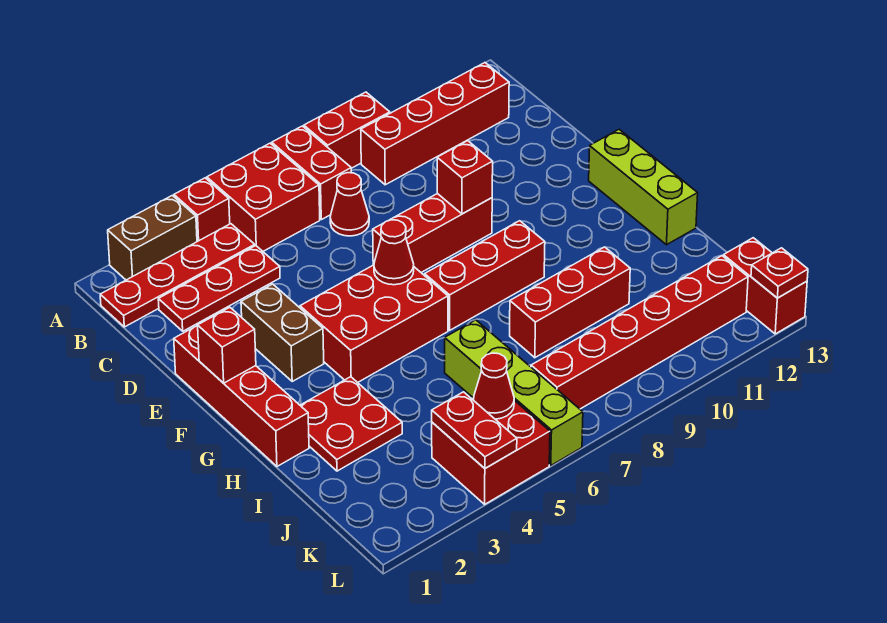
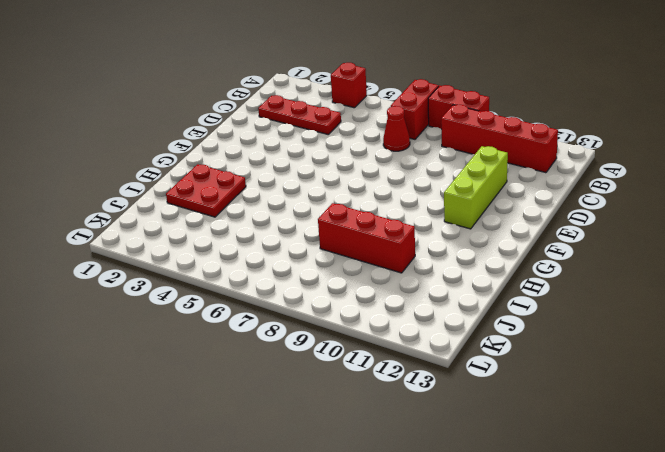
lime 1x3 brick [444,146,508,229] -> lime 1x3 brick moved to [589,129,698,245]
none -> brown 1x2 brick [108,195,197,280]
none -> red 2x2 brick [207,143,320,251]
none -> red 1x4 plate [100,224,255,327]

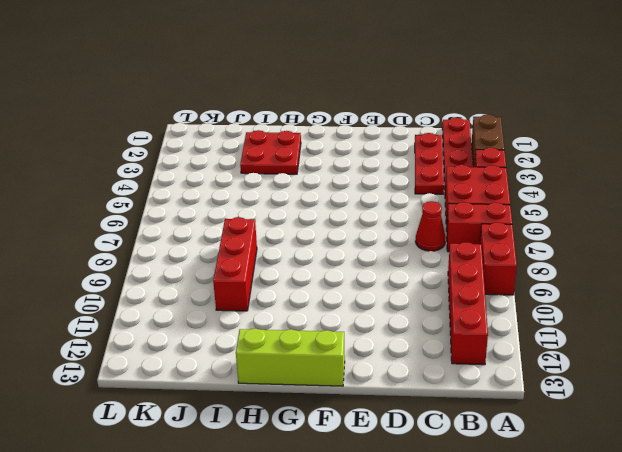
none -> red 1x4 brick [174,325,309,466]
none -> brown 1x2 brick [241,284,324,381]
none -> red 1x3 brick [373,193,492,272]

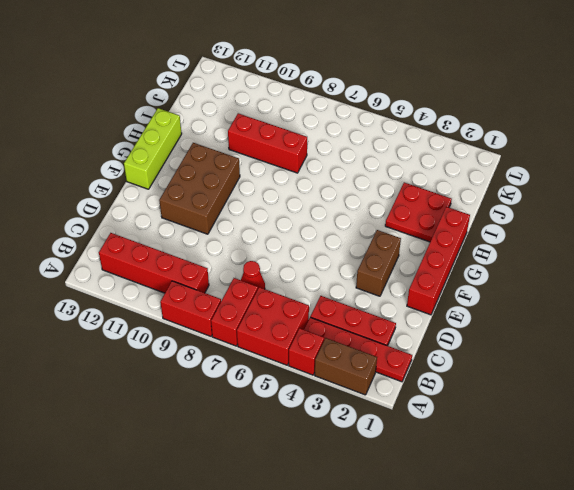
brown 2x3 brick [159,143,240,234] -> none
none -> red 1x3 brick [373,193,492,272]
none -> red 2x3 brick [300,265,448,383]
none -> red 1x3 brick [425,221,545,330]

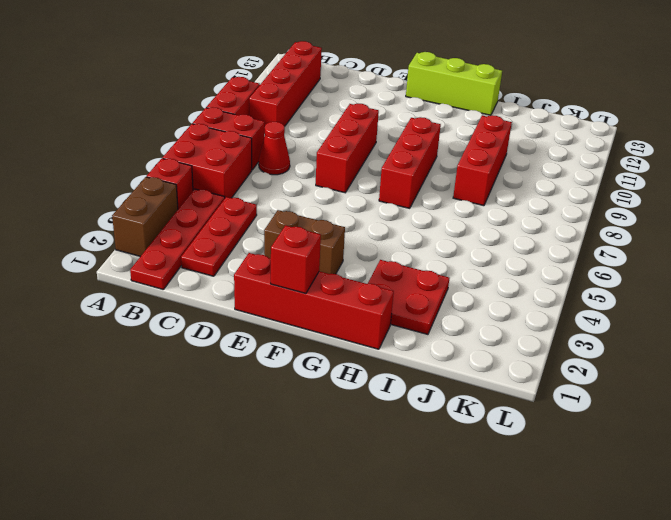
none -> red 2x3 brick [300,265,448,383]
none -> lime 1x4 brick [445,320,583,466]
none -> red 2x2 brick [432,398,550,504]

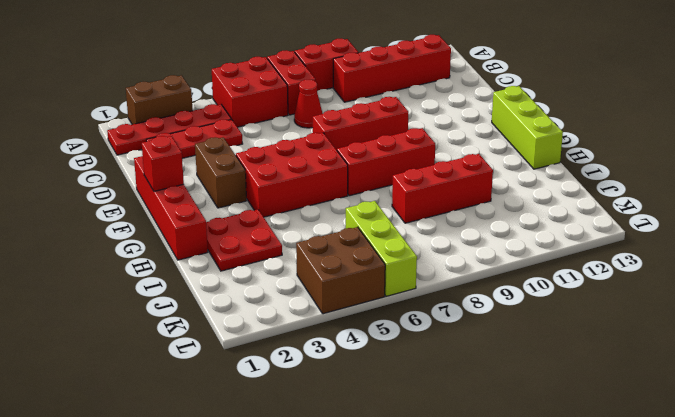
lime 1x3 brick [346,201,417,296] -> lime 1x4 brick [445,320,583,466]
brown 2x2 brick [296,227,385,314] -> red 2x2 brick [432,398,550,504]
none -> red 1x1 brick [174,178,230,242]
none -> red 1x6 brick [531,256,748,409]
none -> red 1x2 brick [723,238,807,334]

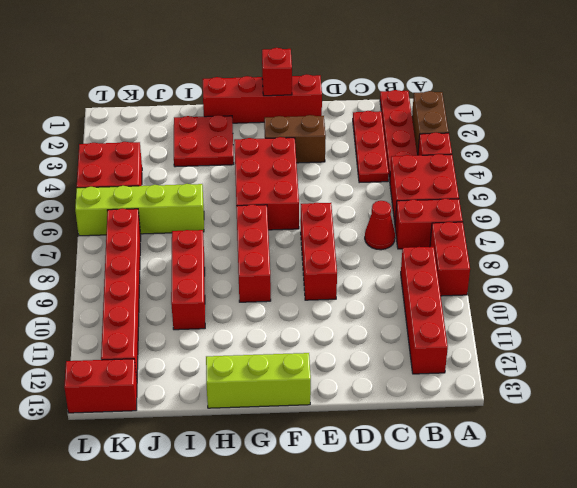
none -> red 1x1 brick [437,141,493,214]
none -> red 1x1 cone [374,220,414,285]
none -> red 1x2 plate [432,392,517,468]

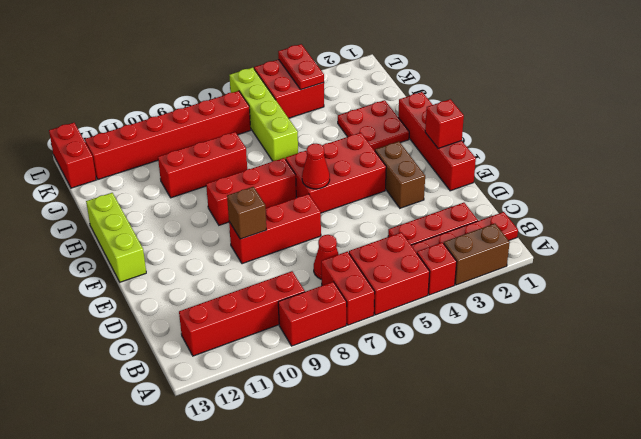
brown 1x1 brick [227,187,266,239] -> red 1x1 brick [437,141,493,214]
none -> red 1x1 cone [474,353,514,419]
none -> red 1x1 plate [751,248,808,298]

